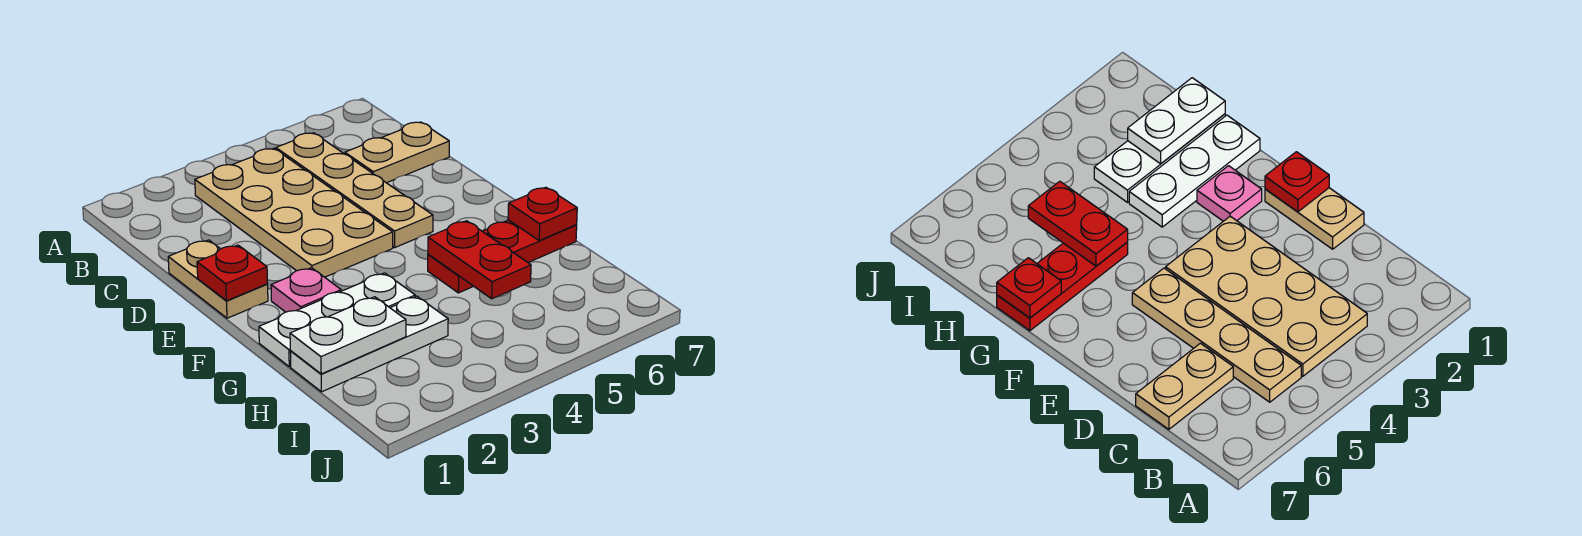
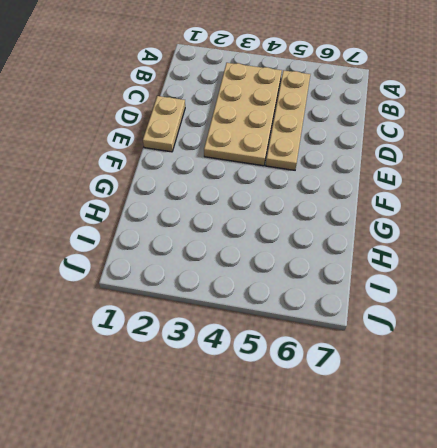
none -> tan 1x2 plate [345,122,449,183]
none -> pink 1x1 plate [271,268,341,312]
none -> white 1x3 plate [259,273,415,367]

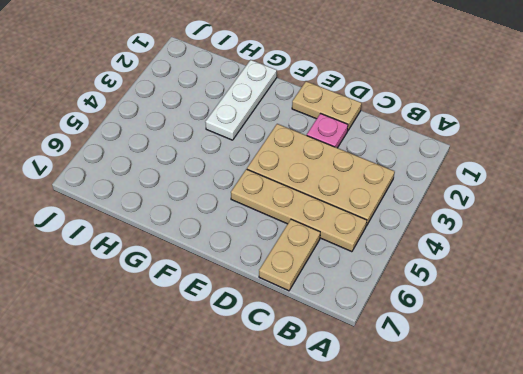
pink 1x1 plate [307,114,348,148] -> pink 1x1 plate moved to [271,268,341,312]
none -> red 1x3 plate [428,220,577,293]
none -> white 1x3 plate [290,296,448,392]
none -> red 1x1 plate [197,245,268,301]

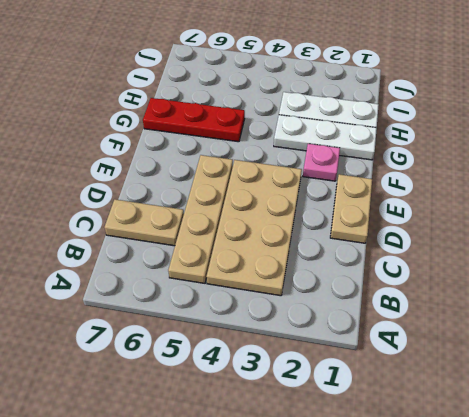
none -> red 1x1 plate [197,245,268,301]
none -> red 1x2 plate [428,221,531,299]
none -> red 1x1 plate [508,187,577,241]

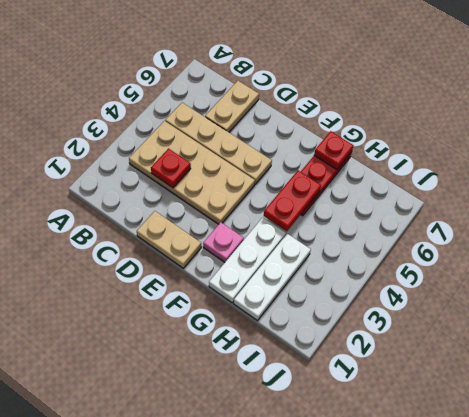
red 1x1 plate [151,149,191,188] -> red 1x1 plate moved to [197,245,268,301]
red 1x2 plate [264,171,321,231] -> red 1x2 plate turned to [428,221,531,299]
none -> white 1x2 plate [290,297,406,374]

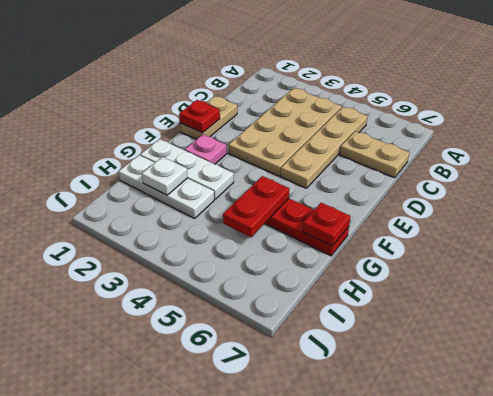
white 1x1 plate [142,157,188,195] -> white 1x2 plate [290,297,406,374]

